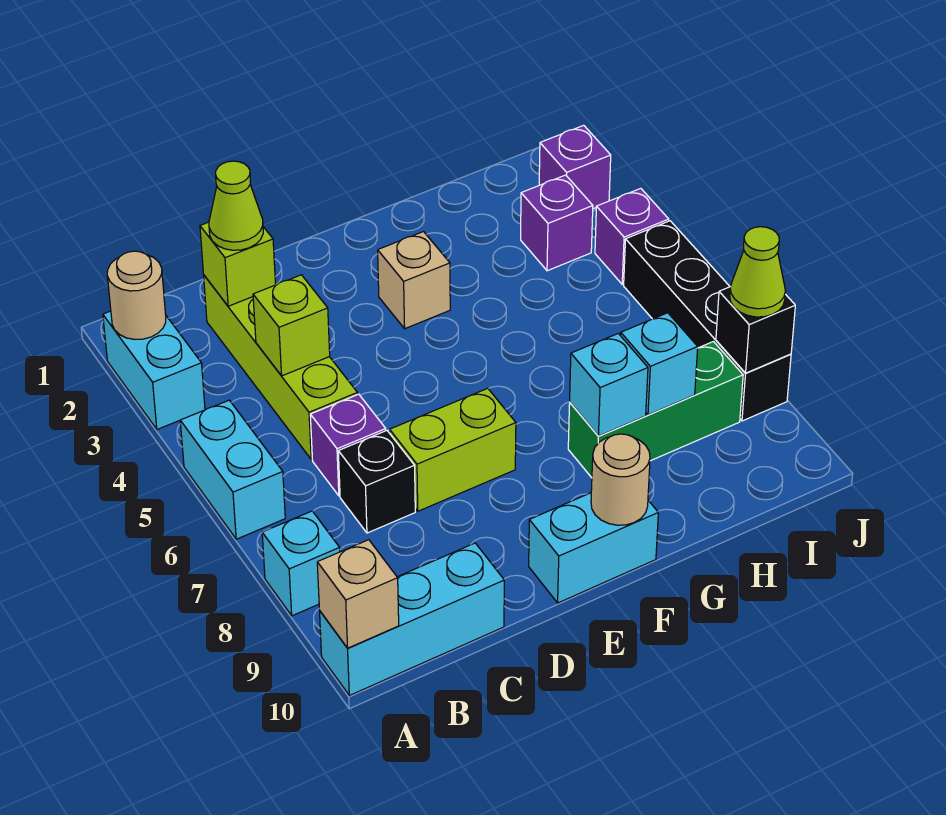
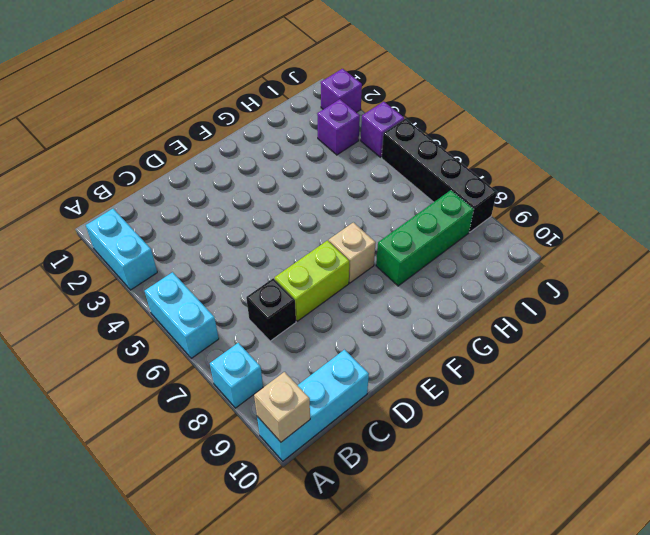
tan 1x1 brick [329,222,376,283] -> tan 1x1 brick moved to [378,232,450,329]
none -> lime 1x4 brick [204,276,358,459]
none -> purple 1x1 brick [310,394,386,496]
none -> cyan 1x2 brick [529,493,658,603]

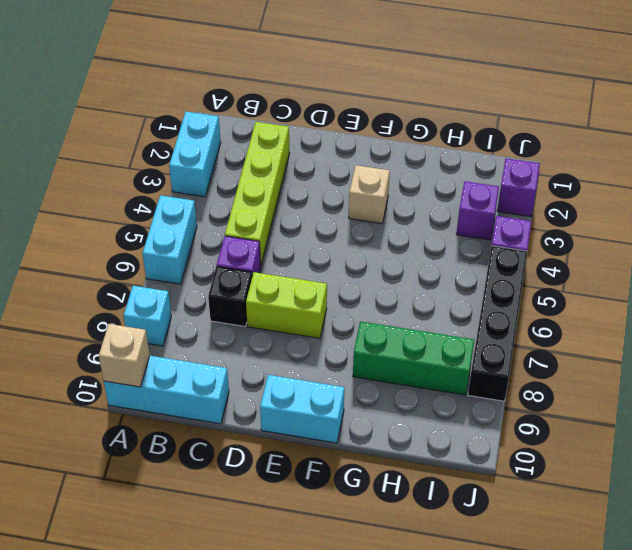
none -> tan 1x1 round brick [107,251,166,340]
none -> lime 1x1 brick [200,222,276,306]
none -> lime 1x1 brick [253,275,330,376]

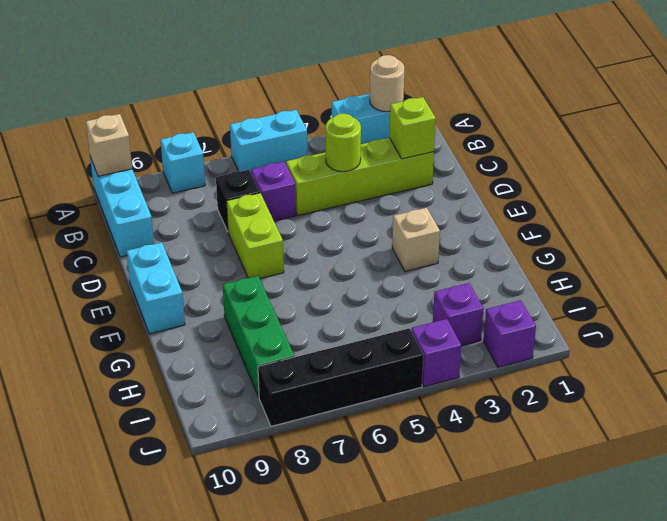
lime 1x1 round brick [325,114,361,172] -> lime 1x1 brick [253,275,330,376]
none -> tan 1x1 round brick [591,434,650,525]
none -> cyan 1x1 brick [570,333,648,436]
none -> cyan 1x1 brick [621,313,698,415]

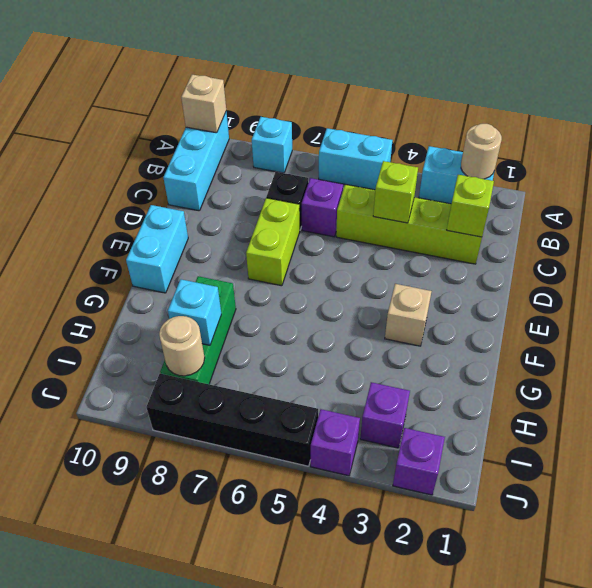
tan 1x1 round brick [159,316,205,376] -> tan 1x1 round brick moved to [591,434,650,525]
none -> cyan 1x1 brick [570,333,648,436]
none -> black 1x1 brick [716,287,795,373]
none -> lime 1x1 cone [209,161,263,250]

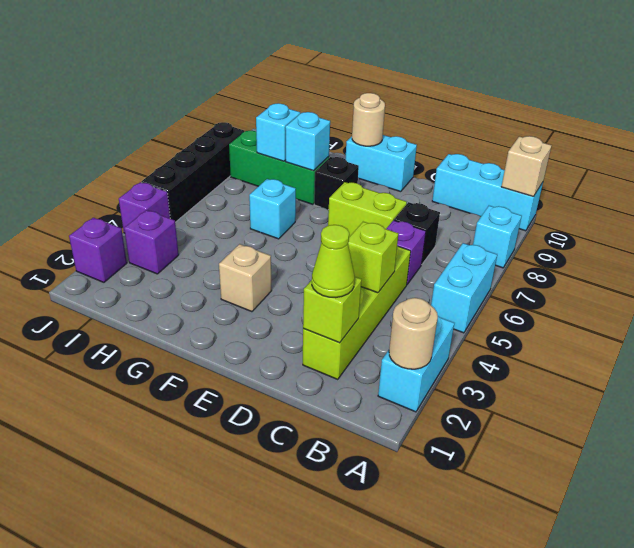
black 1x1 brick [314,157,359,210] -> black 1x1 brick moved to [716,287,795,373]
cyan 1x1 brick [249,179,296,239] -> none
none -> lime 1x1 cone [730,227,786,317]

